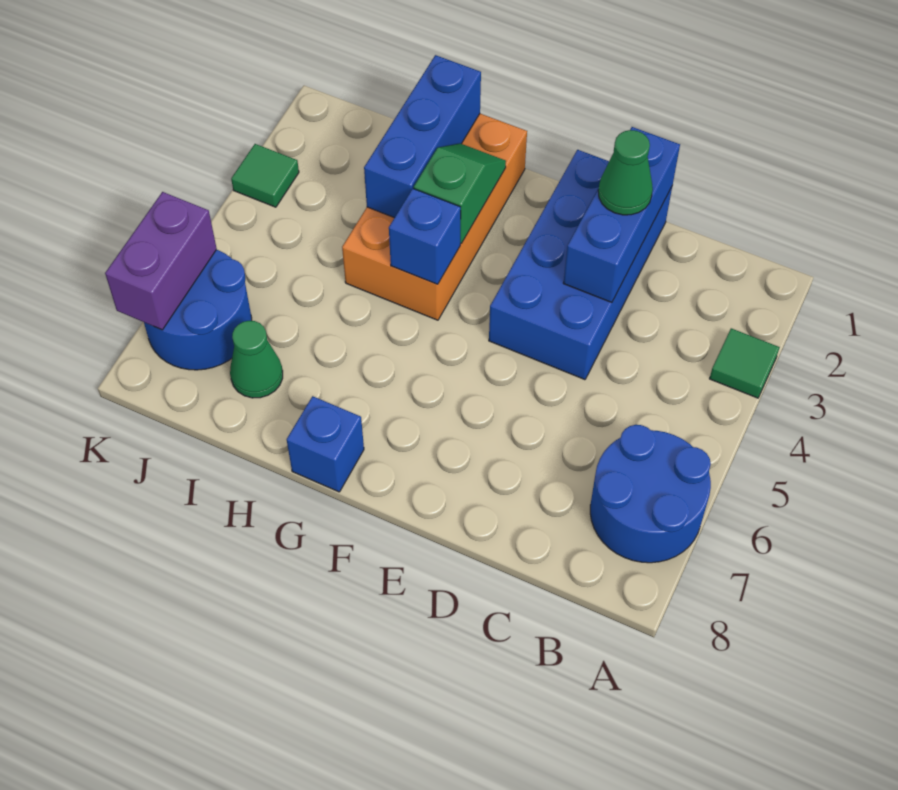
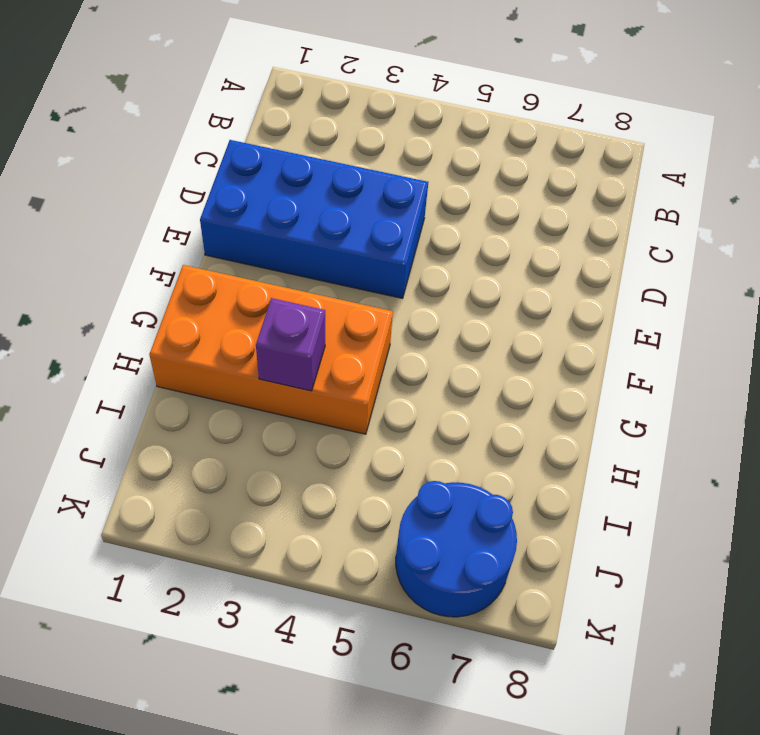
purple 1x1 brick [256,298,325,391] -> blue 1x3 brick [364,55,481,218]
none -> green 1x1 tile [710,328,780,398]
none -> blue 2x2 round brick [590,425,711,563]
none -> blue 1x1 brick [287,396,364,492]

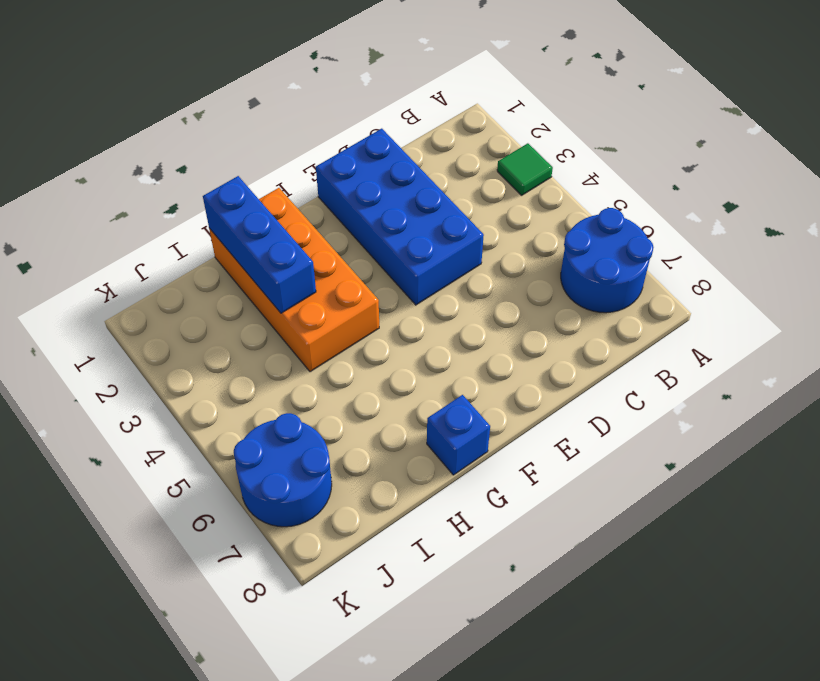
none -> green 1x1 cone [230,321,283,398]
none -> green 1x1 tile [231,144,299,207]
none -> blue 1x3 brick [563,127,680,302]

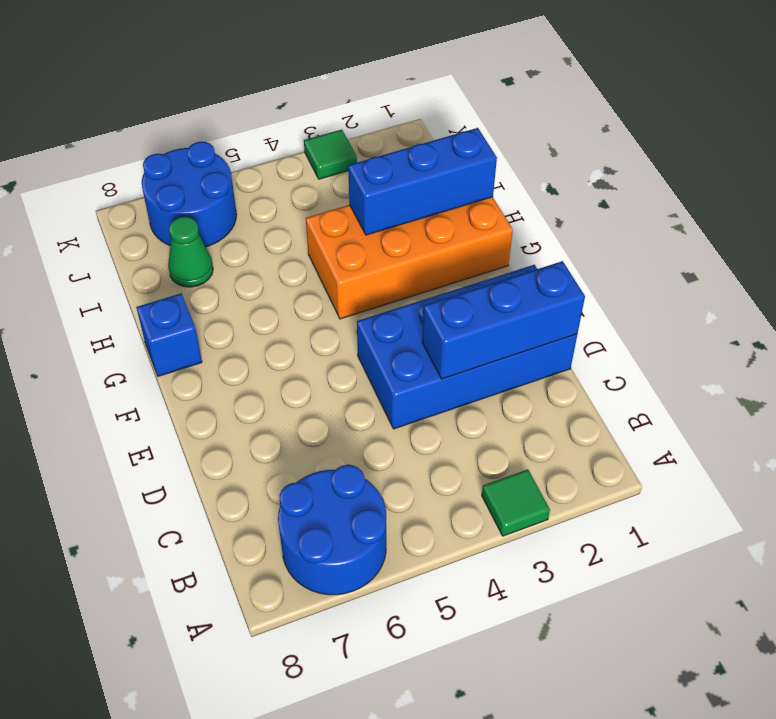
none -> green 1x2 slope [414,143,506,244]
none -> blue 1x1 brick [389,189,461,284]
none -> purple 1x2 brick [105,192,217,330]

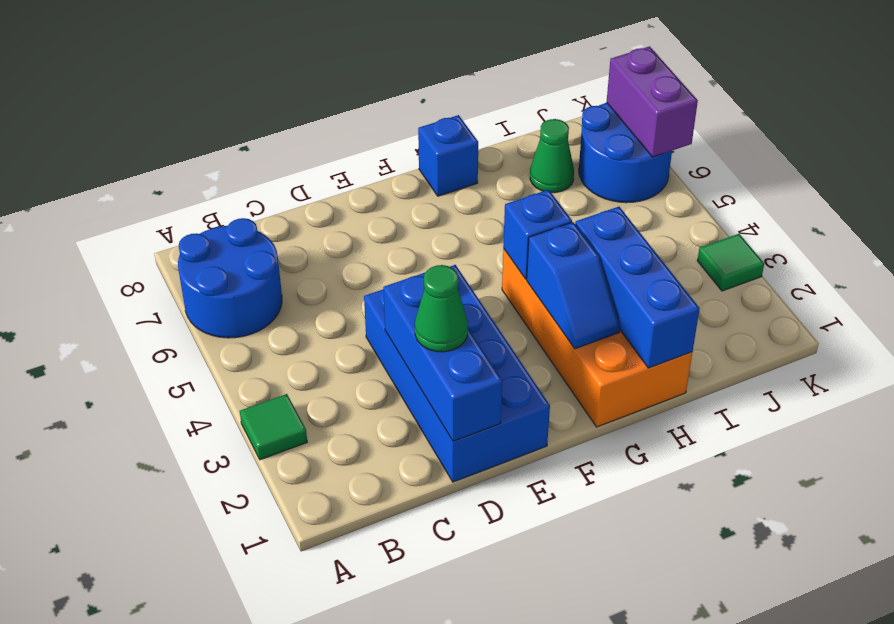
blue 1x2 slope [527,222,620,349] -> green 1x2 slope [414,143,506,244]

